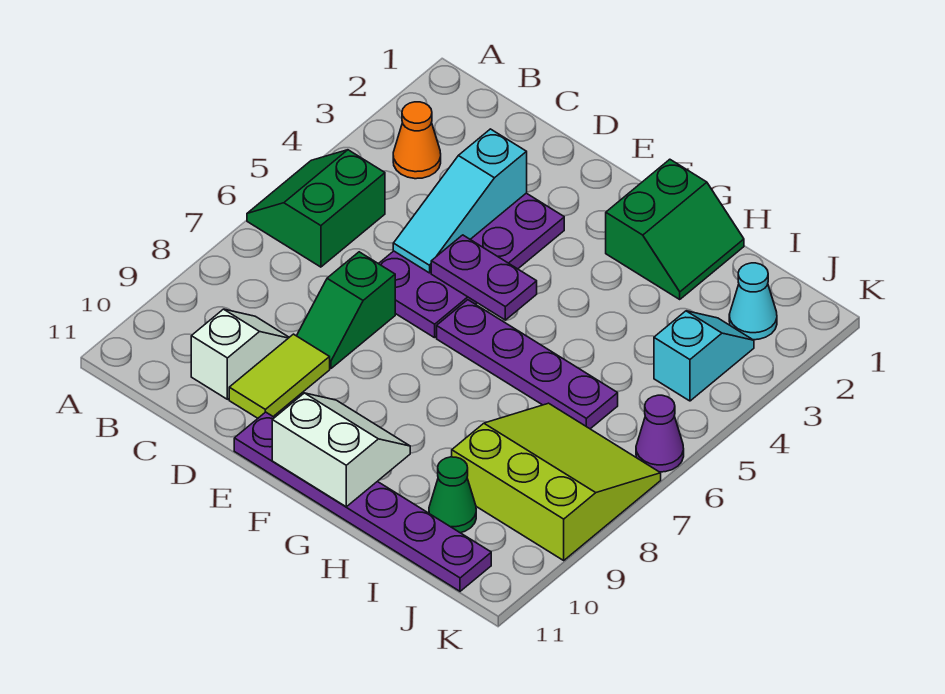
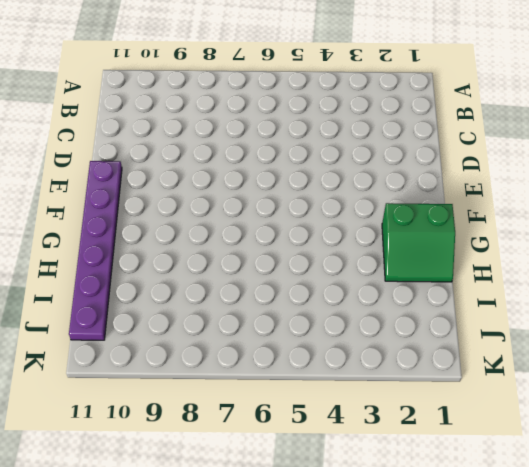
none -> green 2x2 slope [247,150,385,267]
none -> orange 1x1 cone [393,102,441,179]
none -> white 1x2 slope [191,309,289,399]

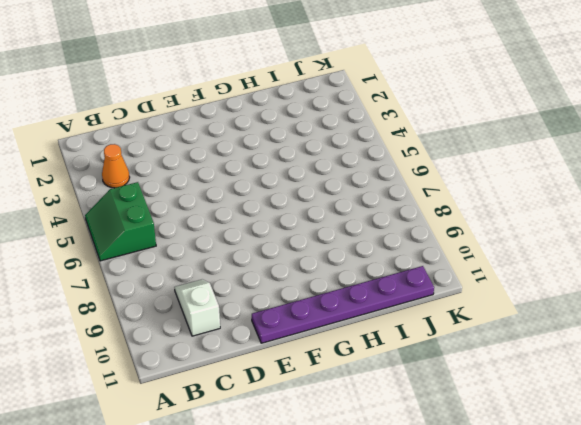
none -> purple 2x4 plate [379,193,564,338]
none -> green 1x2 slope [297,252,395,368]
none -> lime 1x2 tile [229,334,330,418]

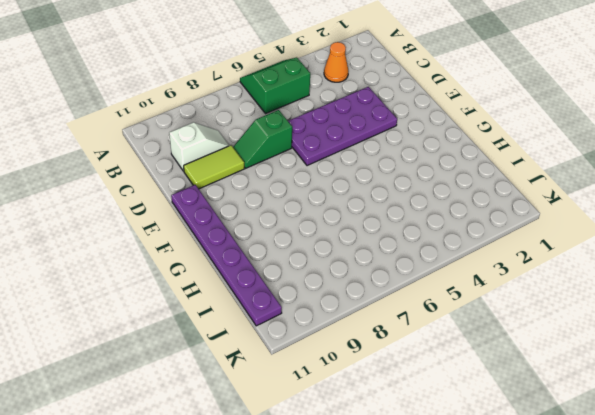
none -> purple 1x4 plate [437,300,618,429]
none -> green 2x2 slope [606,159,744,299]
none -> lime 3x3 slope [452,403,661,560]

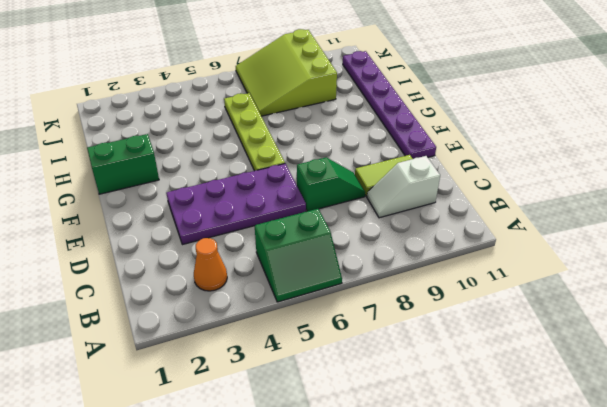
lime 1x4 plate [224,93,285,171] -> purple 1x4 plate [437,300,618,429]
none -> green 1x1 cone [429,457,476,533]
none -> cyan 1x1 cone [729,263,777,340]
none -> cyan 1x2 slope [654,311,754,401]

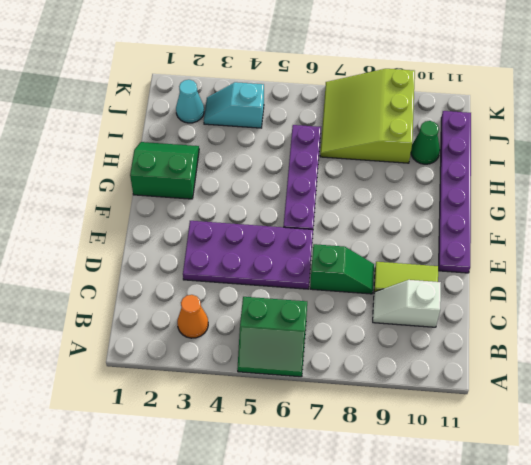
none -> purple 1x1 cone [636,395,684,472]
none -> cyan 1x3 slope [393,129,527,273]
none -> purple 1x2 plate [431,235,537,320]

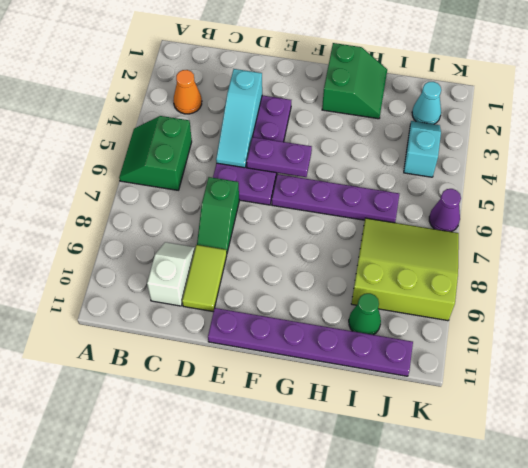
none -> white 2x2 slope [272,393,410,507]

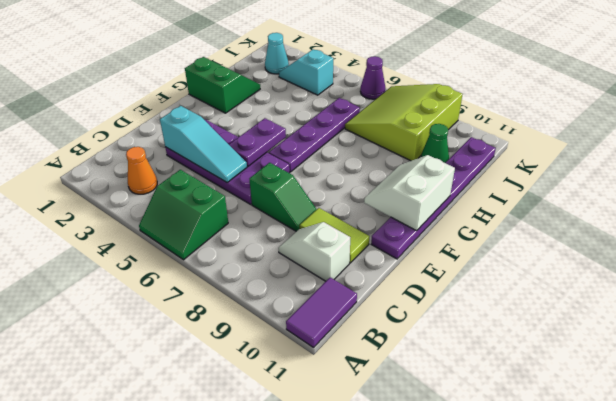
purple 1x2 tile [286,277,357,348] -> none

